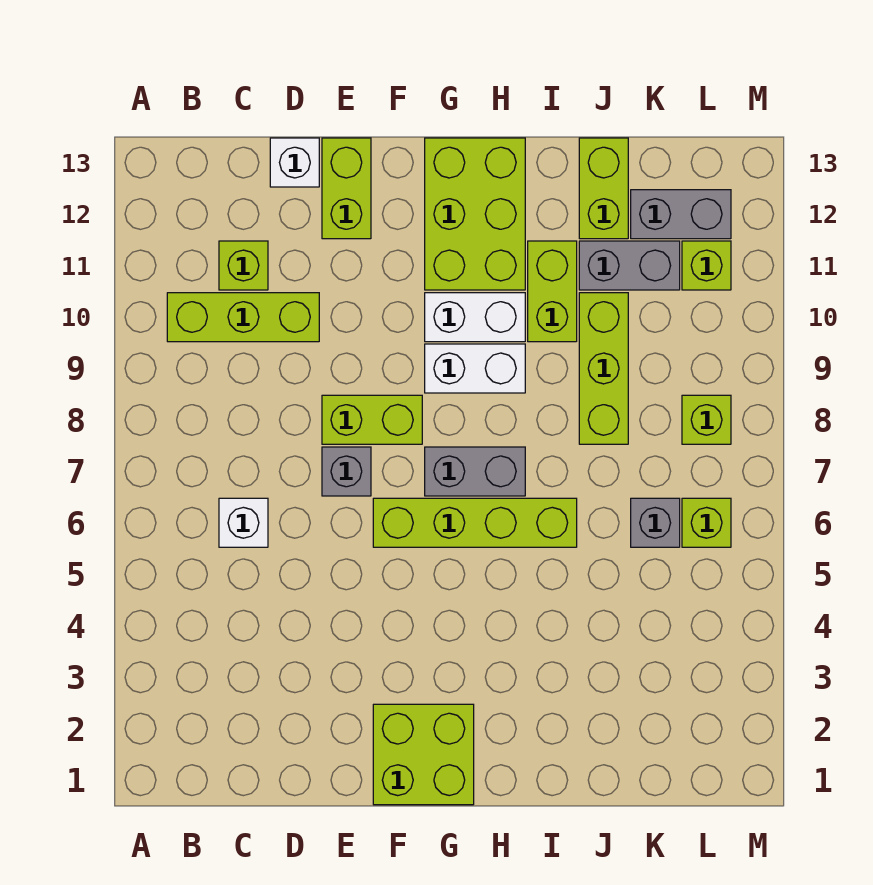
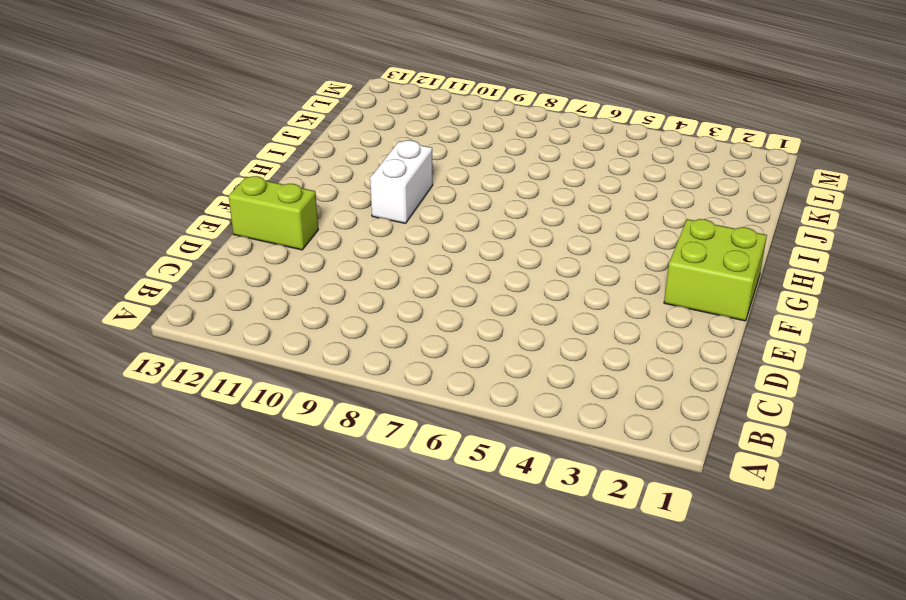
none -> lime 1x3 brick [167,293,319,342]
none -> white 1x1 brick [219,498,268,547]
none -> lime 1x1 brick [219,241,268,290]

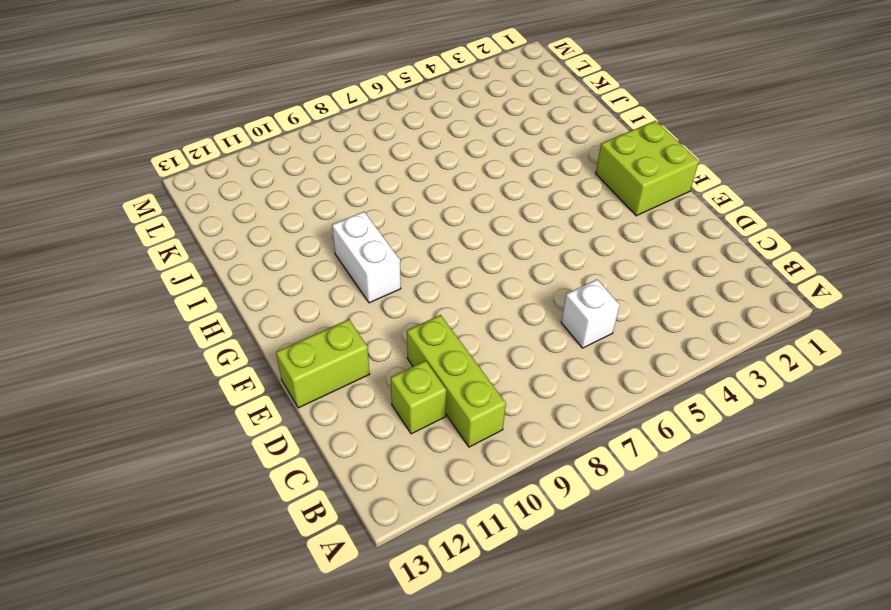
none -> white 1x1 brick [270,138,319,187]
none -> grey 1x1 brick [322,447,371,496]
none -> lime 1x2 brick [322,395,422,444]

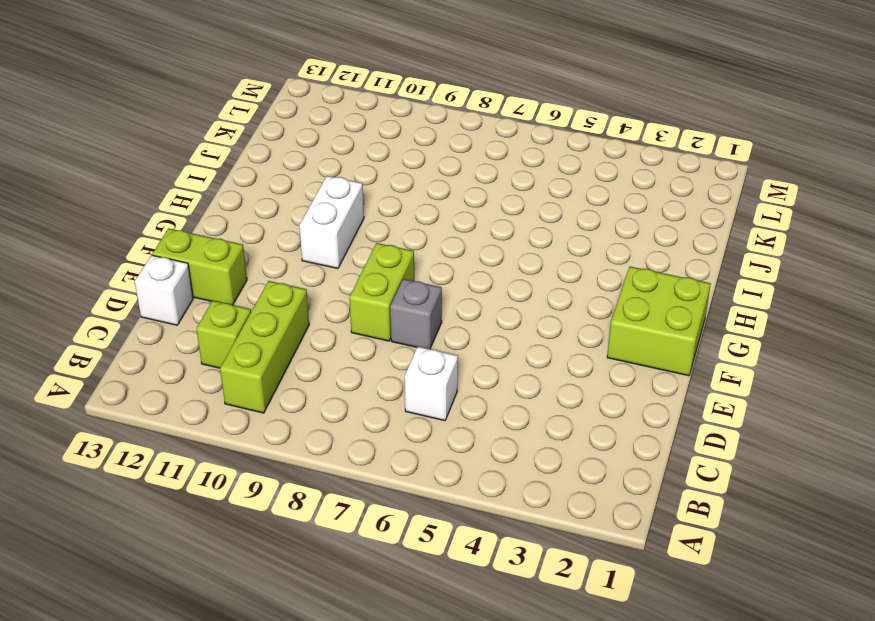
none -> lime 1x4 brick [373,498,577,547]
none -> grey 1x2 brick [425,447,525,496]
none -> white 1x2 brick [425,344,525,393]

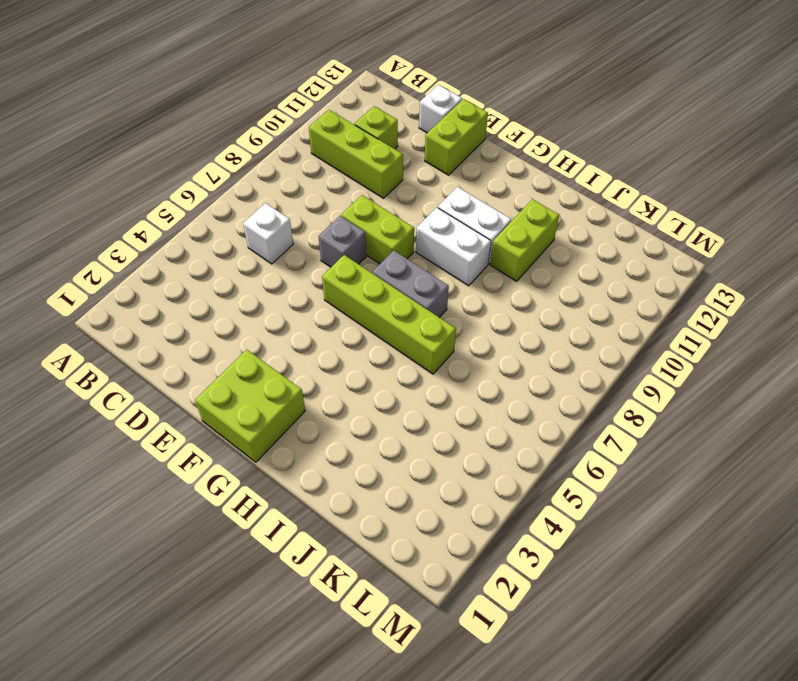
none -> lime 2x3 brick [425,138,525,290]
none -> lime 1x3 brick [579,293,628,444]
none -> grey 1x2 brick [579,241,680,290]

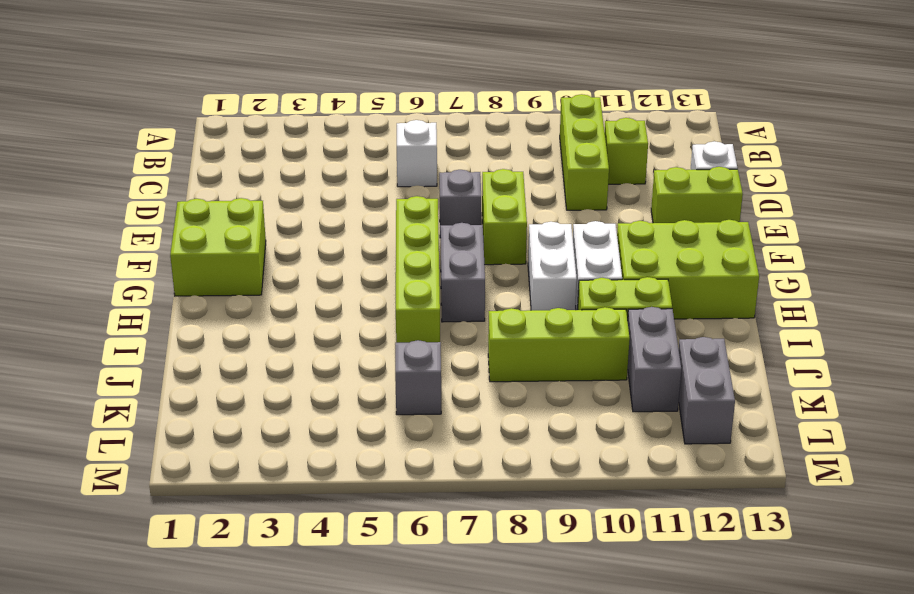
none -> lime 1x2 brick [579,138,628,239]
none -> lime 1x1 brick [682,498,731,547]
none -> lime 1x1 brick [682,395,731,444]

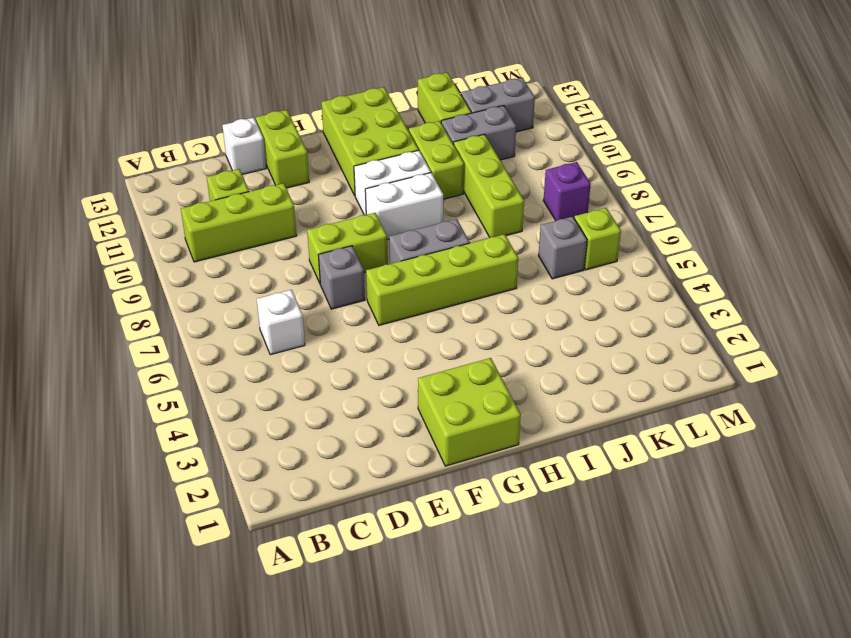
purple 1x1 brick [543,162,591,221] -> lime 1x1 brick [682,395,731,444]
none -> lime 1x1 brick [682,241,731,290]

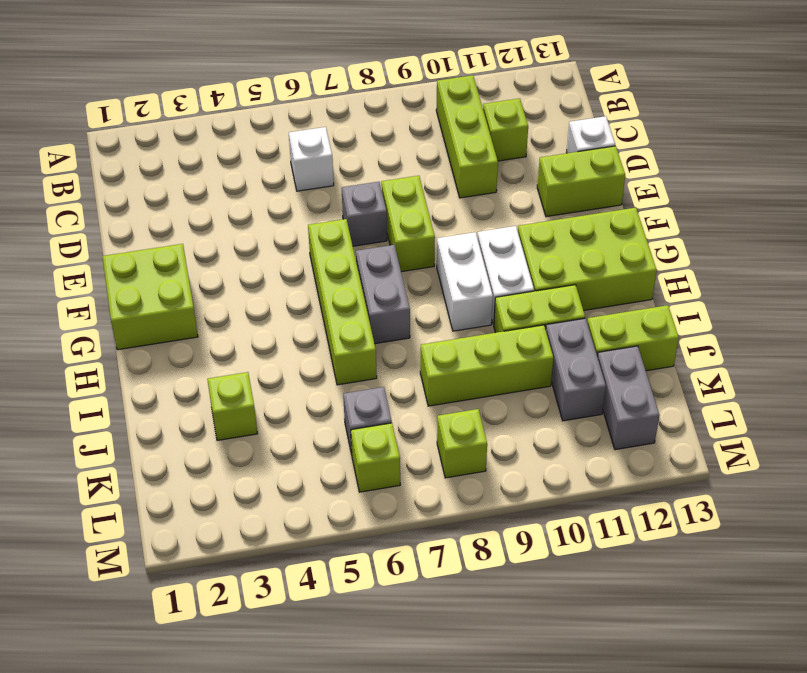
lime 1x1 brick [207,372,257,440] -> lime 1x1 brick moved to [682,241,731,290]

